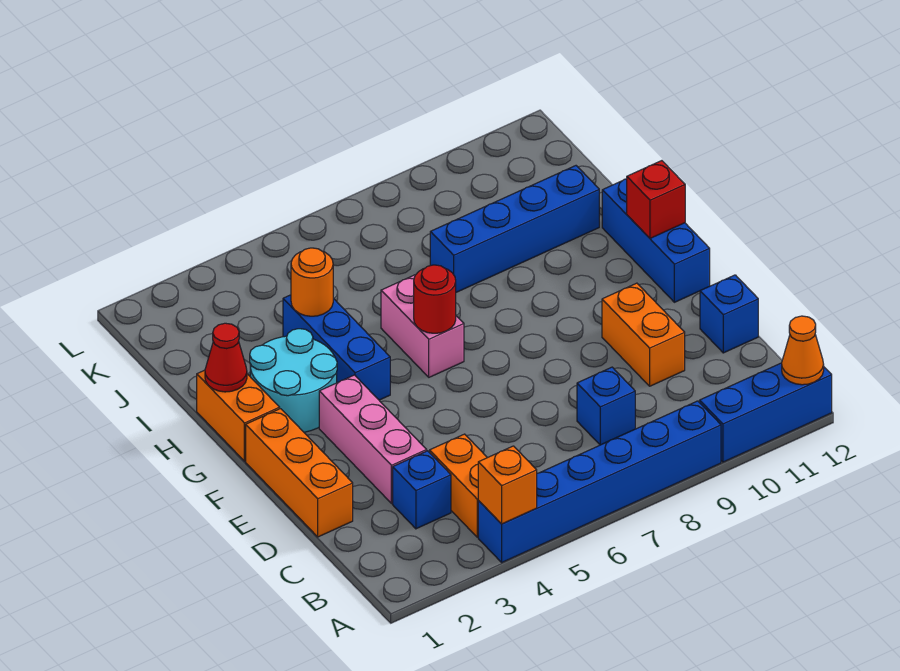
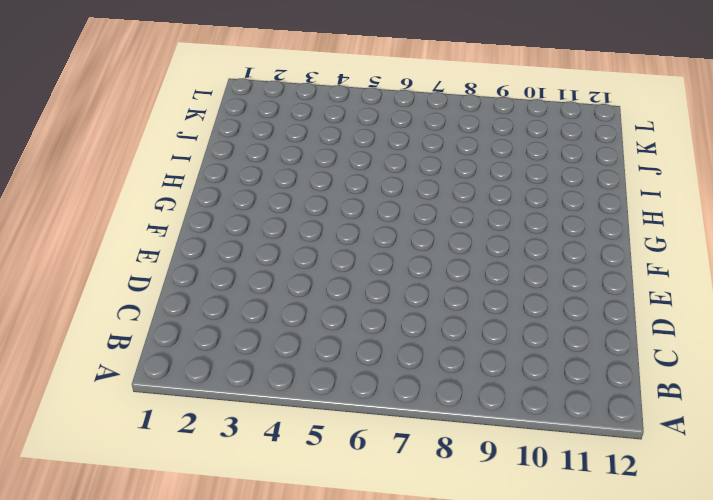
none -> blue 1x6 brick [478,401,721,562]
none -> blue 1x3 brick [700,363,832,462]
none -> orange 1x2 brick [429,434,487,537]

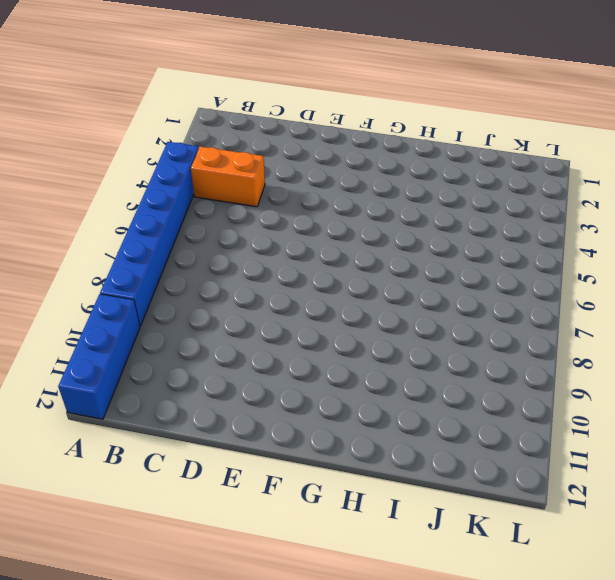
none -> blue 1x1 brick [393,451,451,529]
none -> blue 1x1 brick [577,367,635,445]
none -> orange 1x3 brick [246,409,353,537]

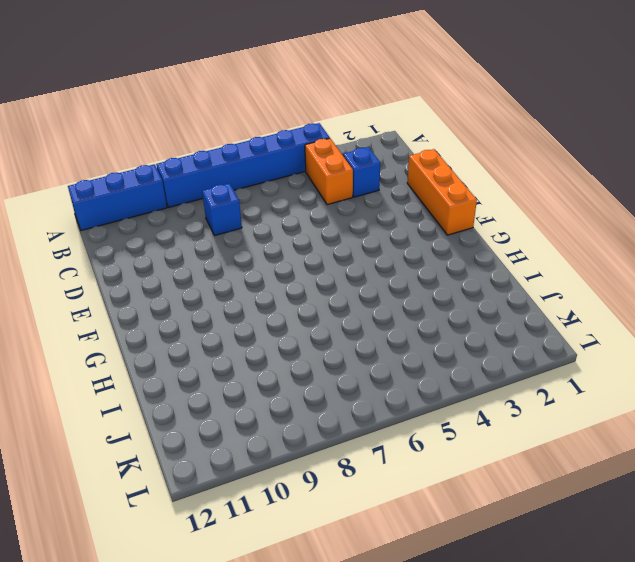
none -> pink 1x3 brick [319,375,427,504]
none -> orange 1x2 brick [602,283,685,386]
none -> blue 1x1 brick [700,275,758,353]

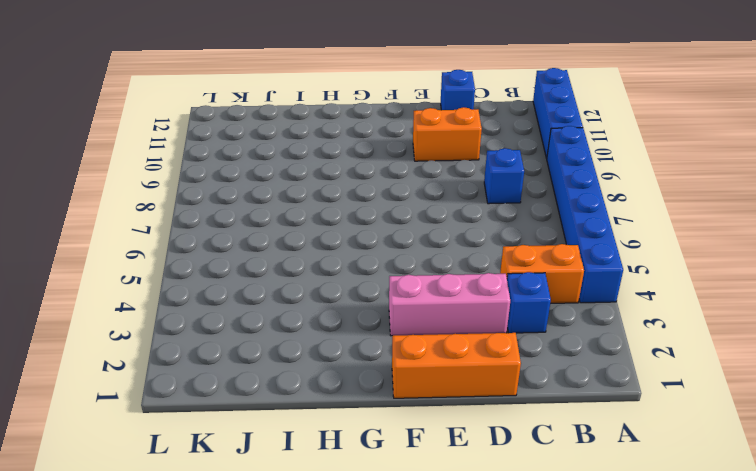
none -> blue 1x3 brick [602,179,710,302]
none -> orange 1x2 brick [197,370,280,461]
none -> cyan 2x2 round brick [250,329,337,432]

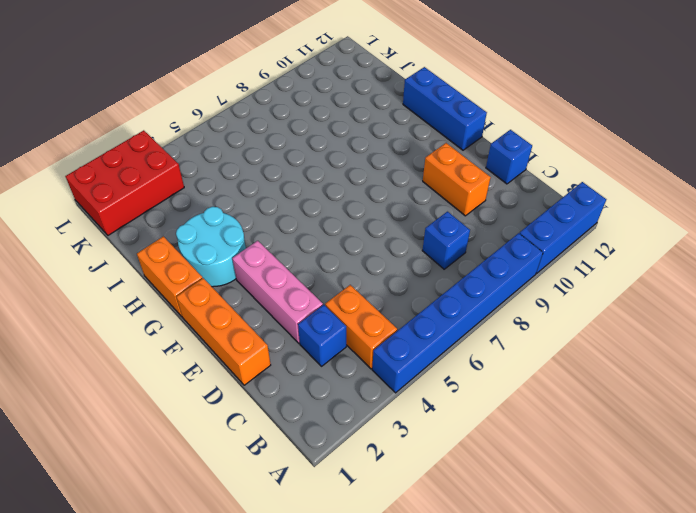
red 2x3 brick [65,130,184,235] -> none
none -> blue 1x3 brick [283,295,390,400]
none -> pink 1x2 brick [381,275,464,377]
none -> blue 1x4 brick [430,166,599,292]

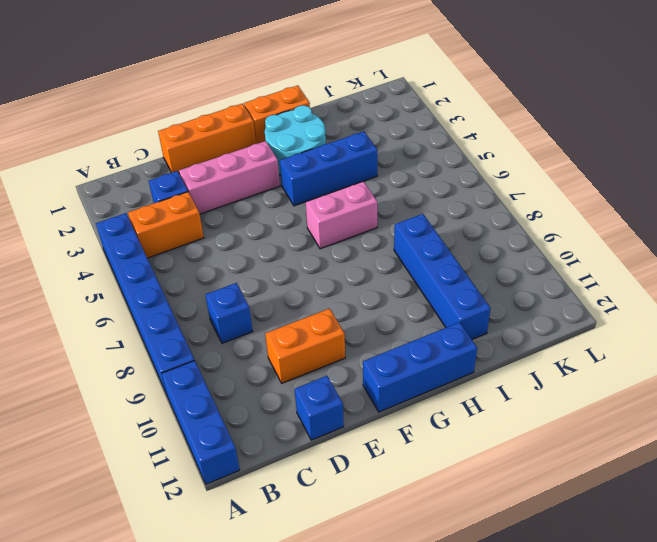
none -> orange 1x1 brick [478,446,537,524]
none -> orange 1x1 cone [782,316,824,385]
none -> red 1x1 round brick [414,265,456,333]

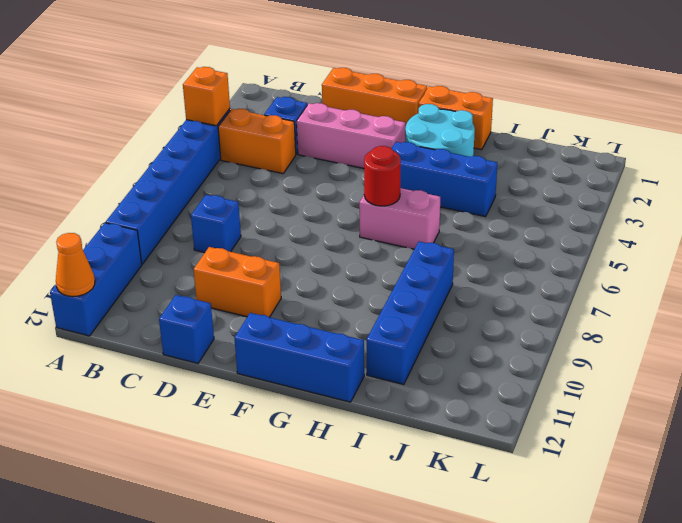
none -> red 1x1 brick [627,161,685,238]
none -> red 1x1 cone [205,323,247,392]
none -> orange 1x1 round brick [291,248,333,316]

